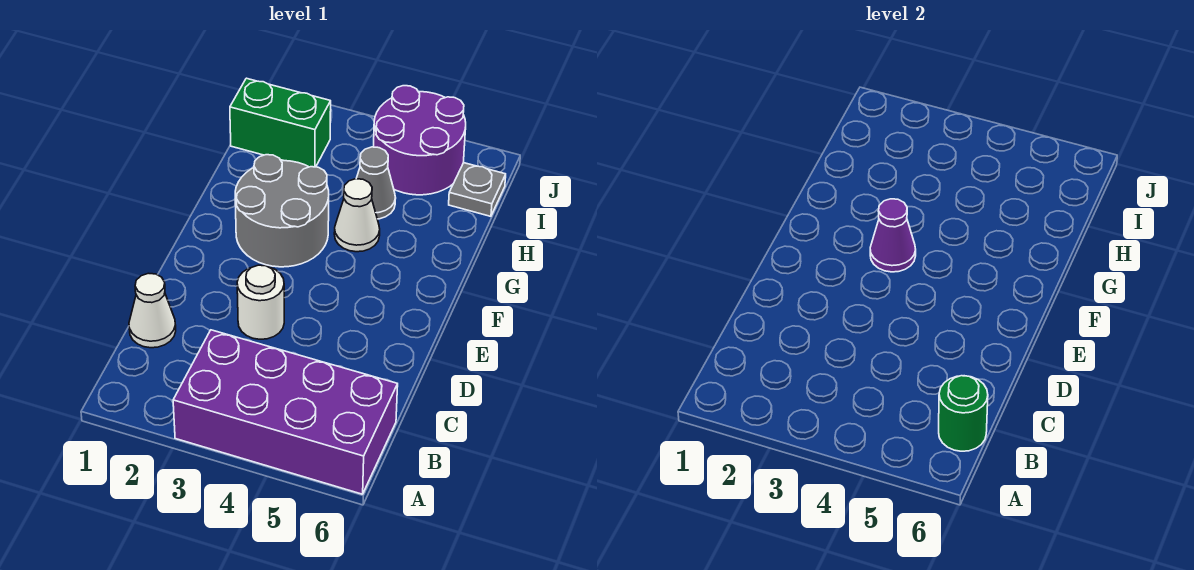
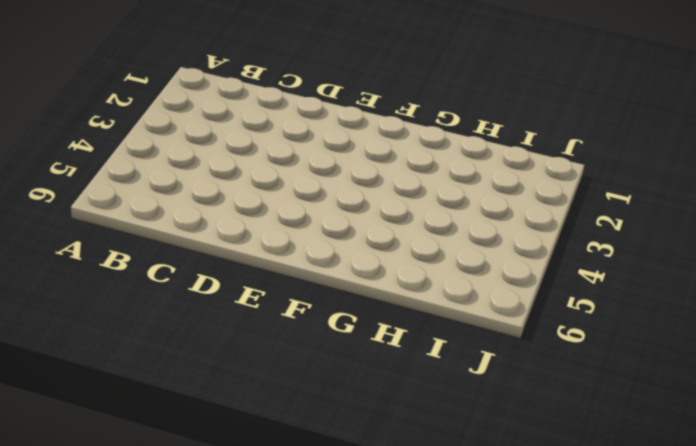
none -> purple 2x4 brick [173,330,398,494]
none -> white 1x1 cone [129,273,176,348]

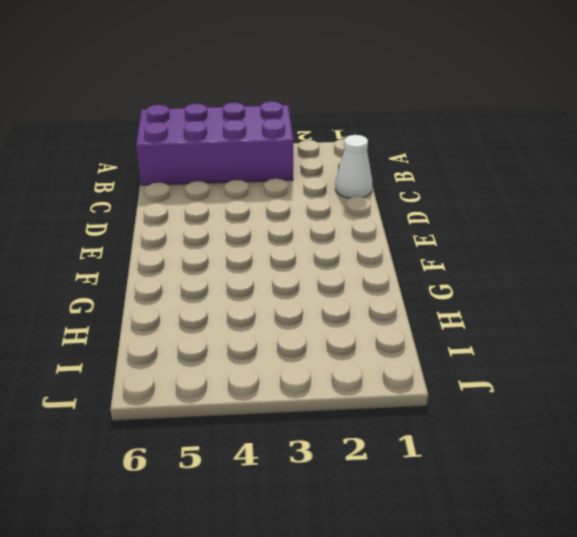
none -> white 1x1 round brick [237,265,284,339]
none -> grey 2x2 round brick [235,155,329,267]

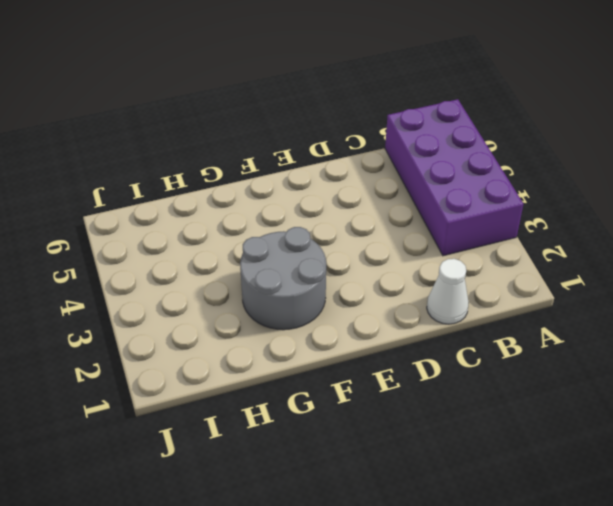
none -> white 1x1 round brick [237,265,284,339]
none -> white 1x1 cone [334,179,380,252]

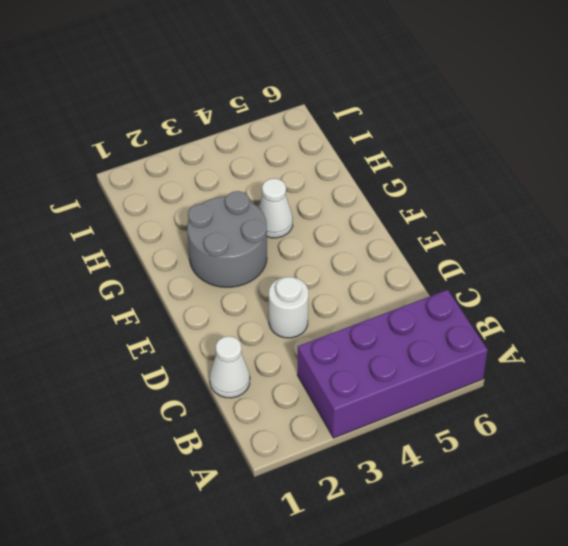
none -> grey 1x1 cone [356,147,396,219]
none -> green 1x2 brick [230,78,331,167]

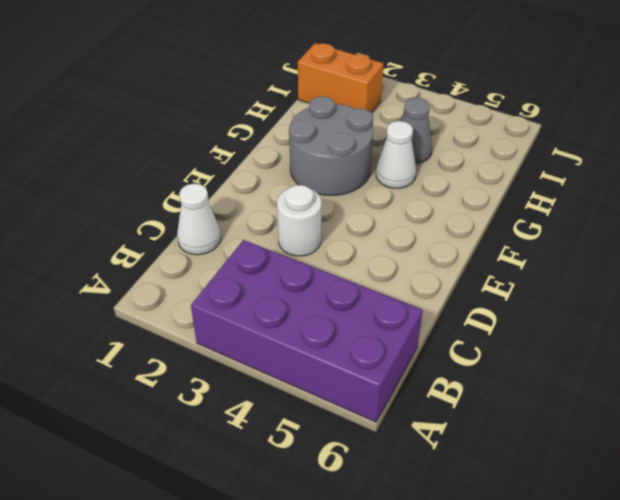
orange 1x2 brick [298,43,384,113] -> green 1x2 brick [230,78,331,167]
none -> purple 2x2 round brick [374,86,466,195]
none -> grey 1x1 plate [449,163,506,216]

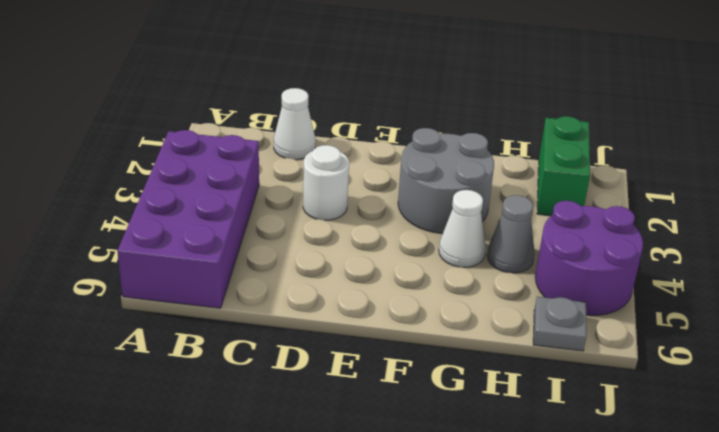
none -> green 1x1 round brick [939,376,988,451]
none -> purple 1x1 cone [870,199,916,272]

